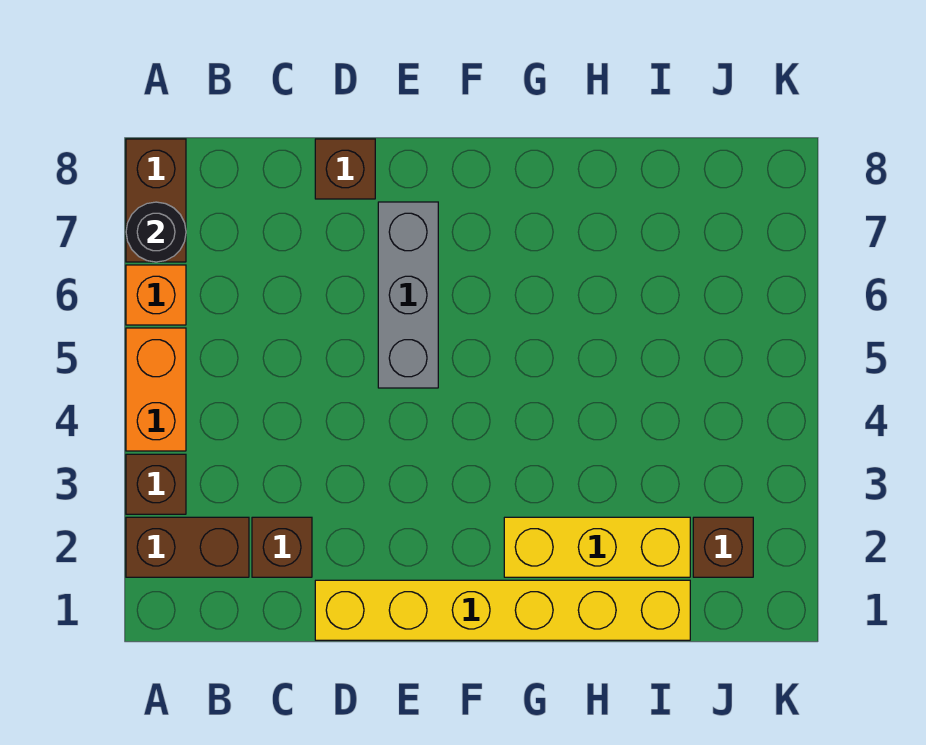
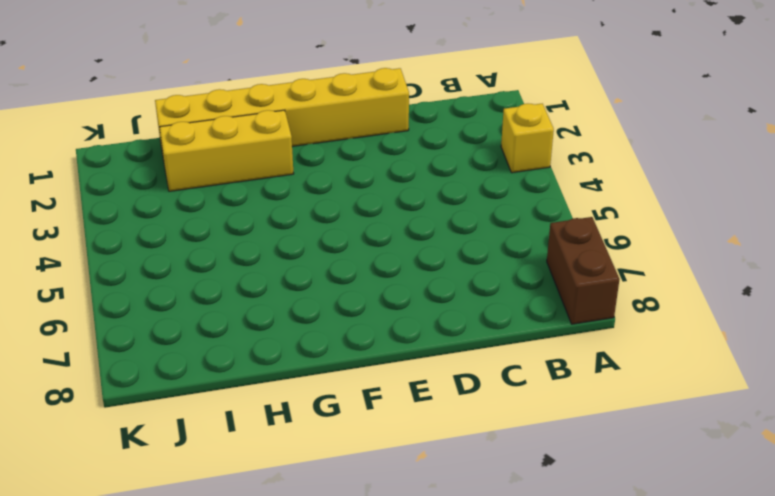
yellow 1x1 brick [501,104,554,173] -> brown 1x1 brick [126,454,186,514]
none -> brown 1x2 brick [126,517,249,577]
none -> orange 1x2 brick [126,328,186,451]
none -> orange 1x1 brick [126,265,186,325]

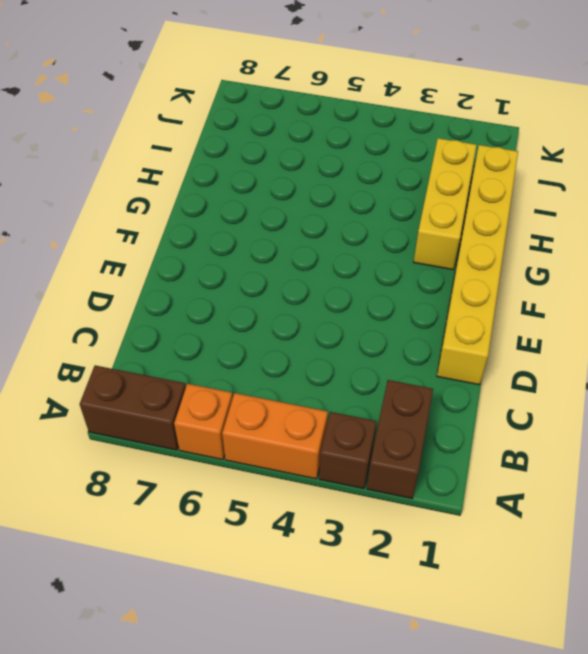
none -> brown 1x1 brick [252,517,312,577]
none -> brown 1x1 brick [315,139,375,199]
none -> grey 1x3 brick [378,202,438,388]

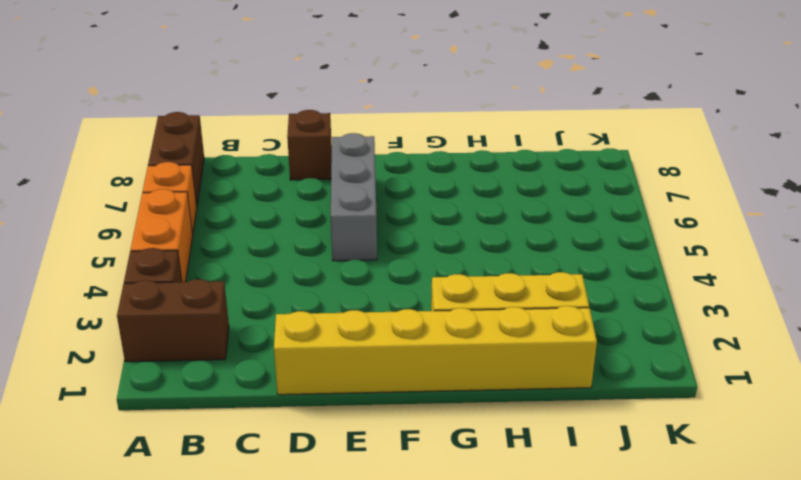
none -> brown 1x1 brick [252,517,312,577]
none -> brown 1x1 brick [693,517,753,577]
none -> black 1x1 round brick [126,202,186,262]

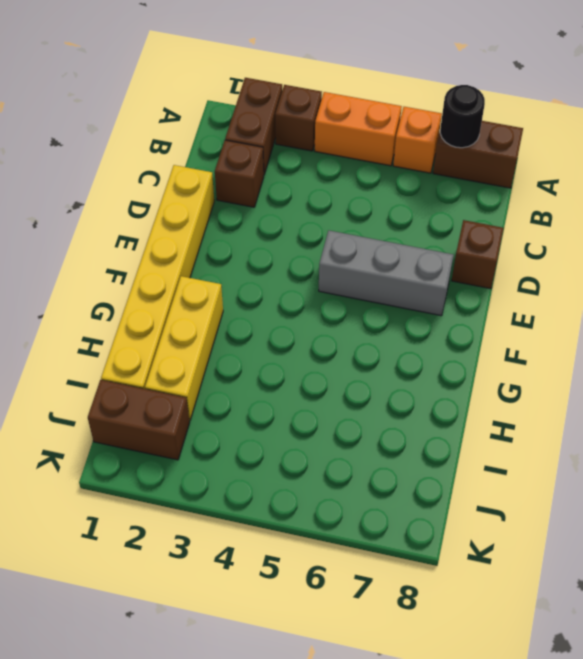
brown 1x2 brick [88,380,190,460] -> brown 1x1 brick [693,517,753,577]

